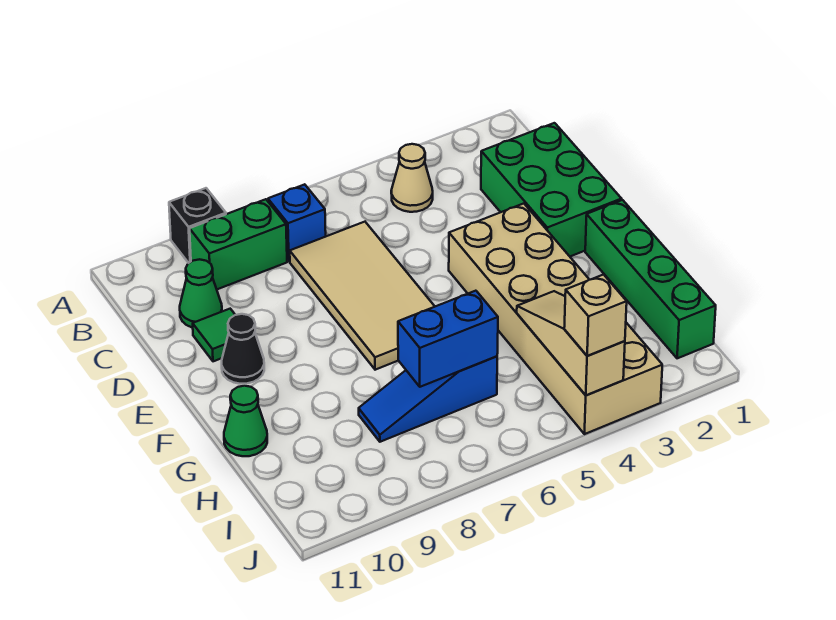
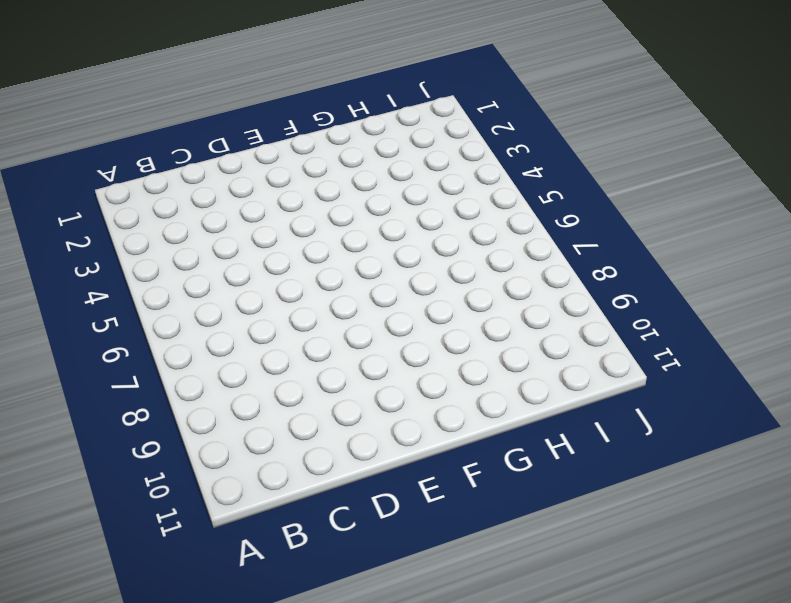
none -> black 1x1 brick [169,188,226,263]
none -> tan 1x1 cone [391,144,433,212]
none -> blue 1x1 brick [268,184,326,262]

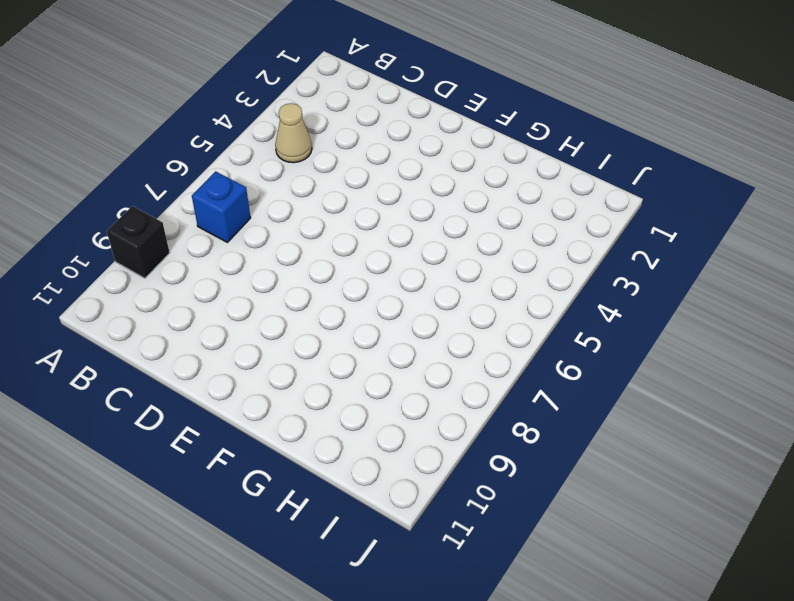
none -> green 1x2 brick [190,199,287,289]
none -> green 2x3 brick [481,123,622,256]
none -> tan 2x4 tile [290,222,435,370]

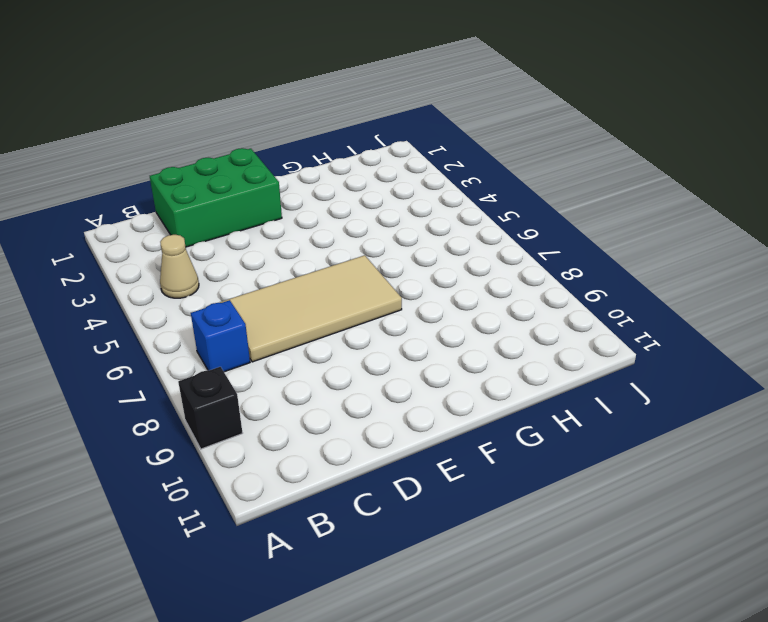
none -> green 1x2 brick [190,199,287,289]
none -> green 1x1 cone [180,259,222,328]
none -> green 1x1 tile [193,309,235,361]

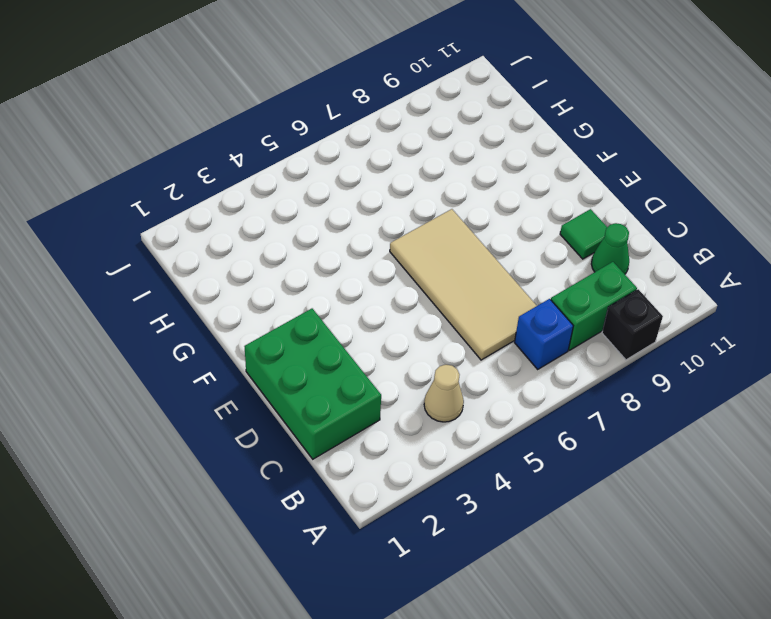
none -> tan 2x6 brick [449,204,662,434]
none -> black 1x1 cone [222,314,264,384]
none -> green 1x4 brick [585,200,716,358]

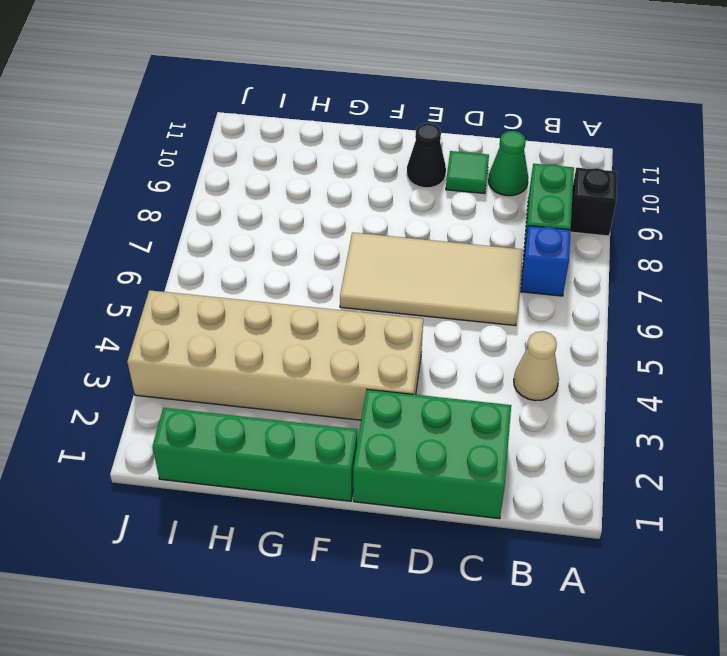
none -> green 1x1 cone [224,386,267,456]
none -> blue 1x3 slope [359,356,497,442]
none -> tan 1x3 slope [517,291,625,395]

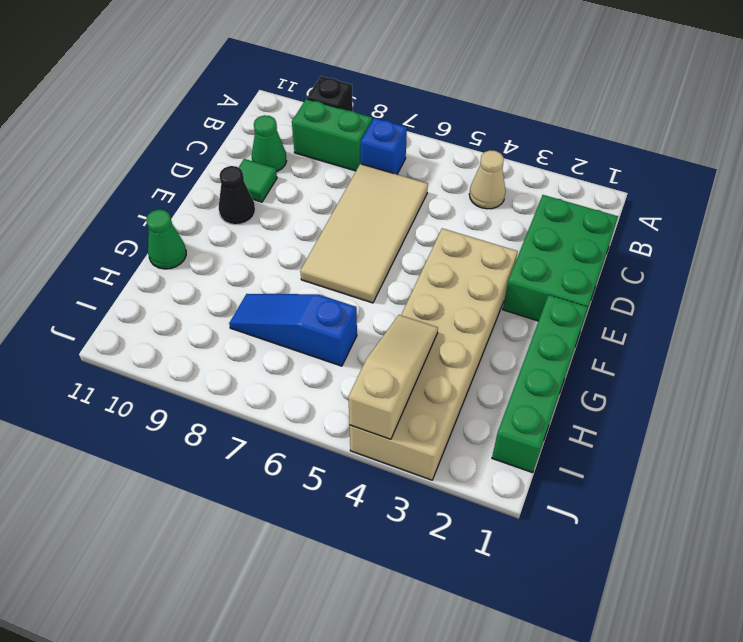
none -> blue 1x2 brick [398,291,498,387]
none -> tan 1x1 brick [564,275,627,356]

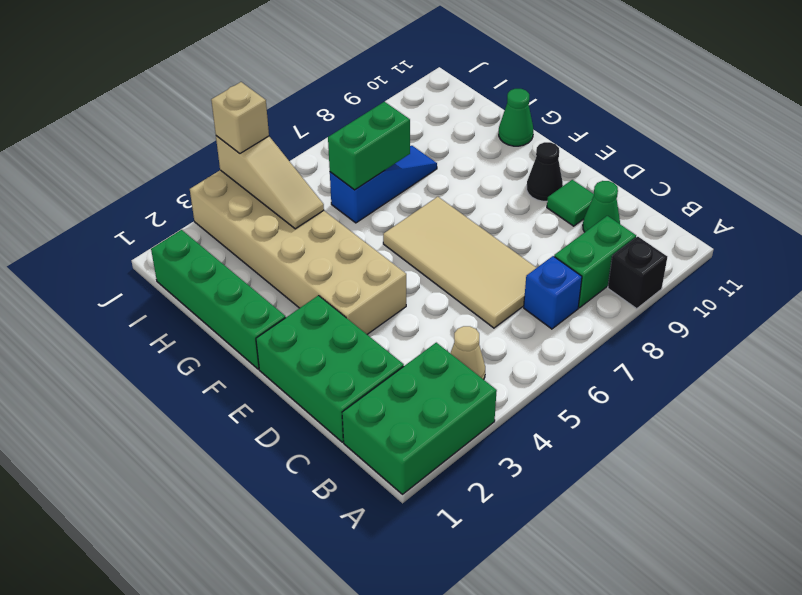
green 2x3 brick [342,343,497,494] -> none
green 1x2 brick [328,102,410,190] -> blue 1x2 brick [398,291,498,387]

